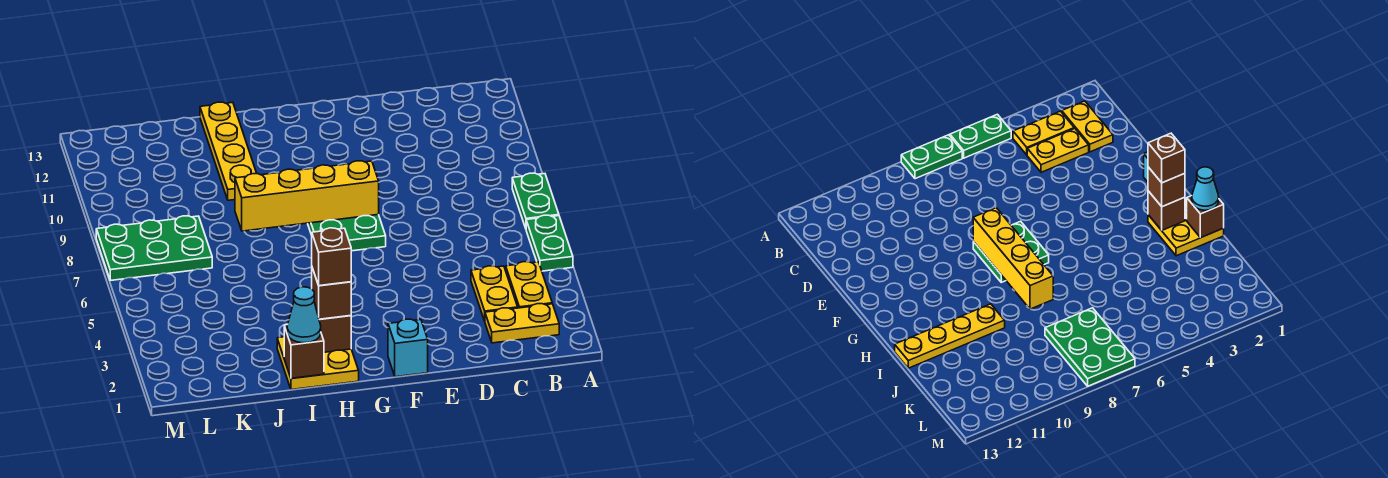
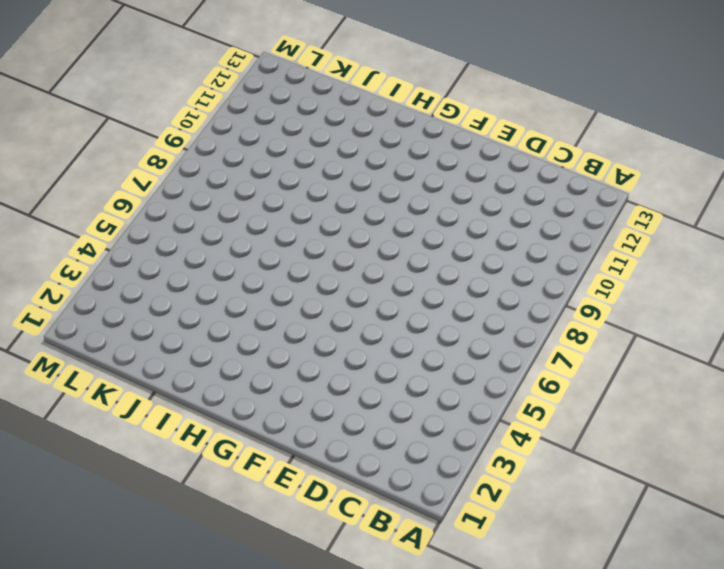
none -> green 1x2 plate [526,215,573,271]
none -> green 1x2 plate [512,173,559,228]
none -> yellow 1x2 plate [485,304,559,343]

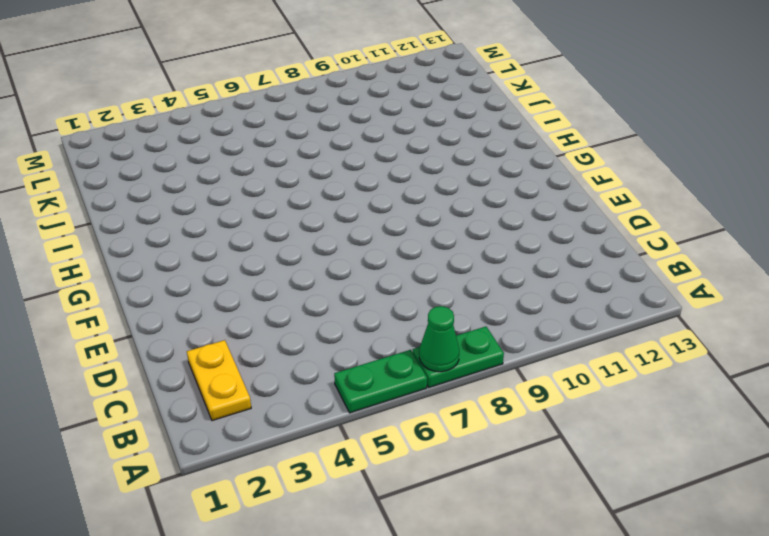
green 1x1 cone [419,306,459,372] -> none
none -> yellow 1x2 plate [506,262,552,308]
none -> yellow 1x2 plate [471,266,518,321]
none -> cyan 1x1 brick [388,319,428,377]

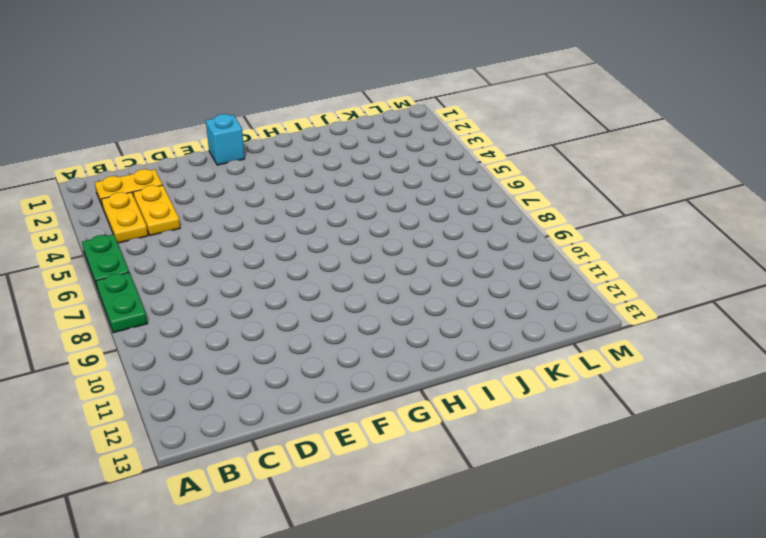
none -> green 2x2 plate [308,214,386,251]
none -> yellow 2x2 plate [277,337,359,390]
none -> yellow 1x4 plate [200,102,257,200]

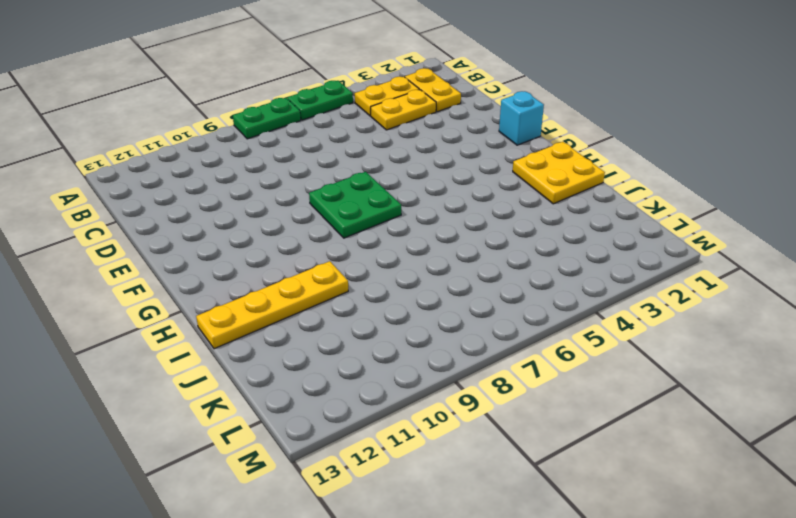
none -> green 2x3 plate [96,216,212,280]
none -> yellow 1x4 brick [235,161,379,231]
none -> brown 1x1 brick [319,316,351,352]

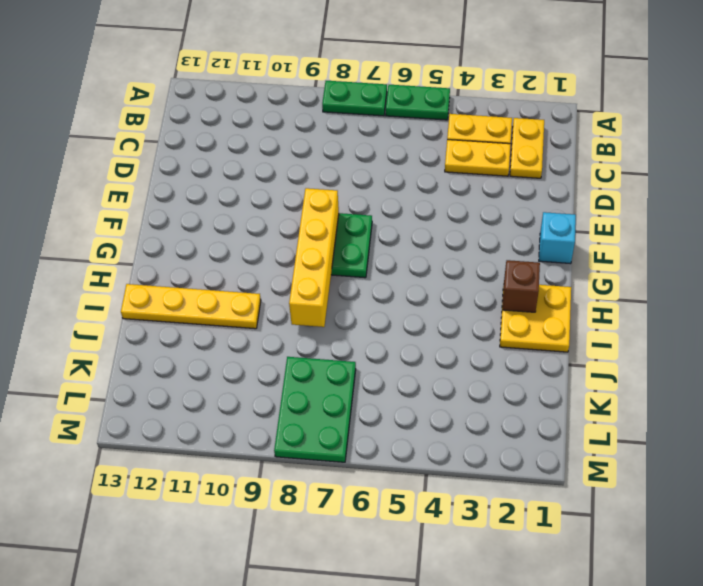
none -> brown 1x1 brick [284,325,324,378]
none -> brown 1x1 brick [312,268,351,319]
none -> cyan 1x1 cone [287,287,321,343]

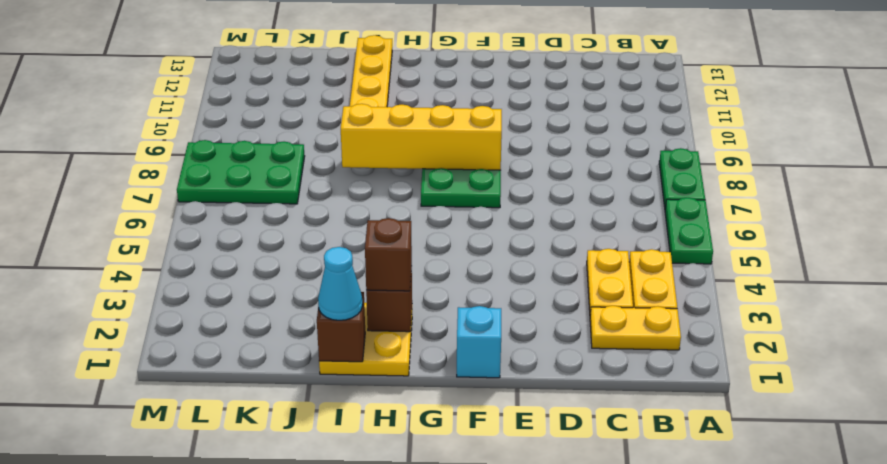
none -> brown 1x1 brick [312,228,351,286]

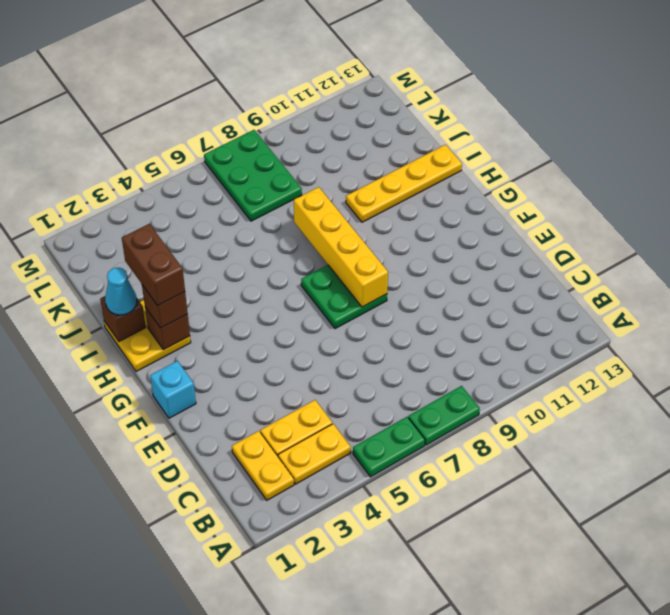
brown 1x2 brick [122,224,185,306] -> brown 1x1 brick [312,228,351,286]

